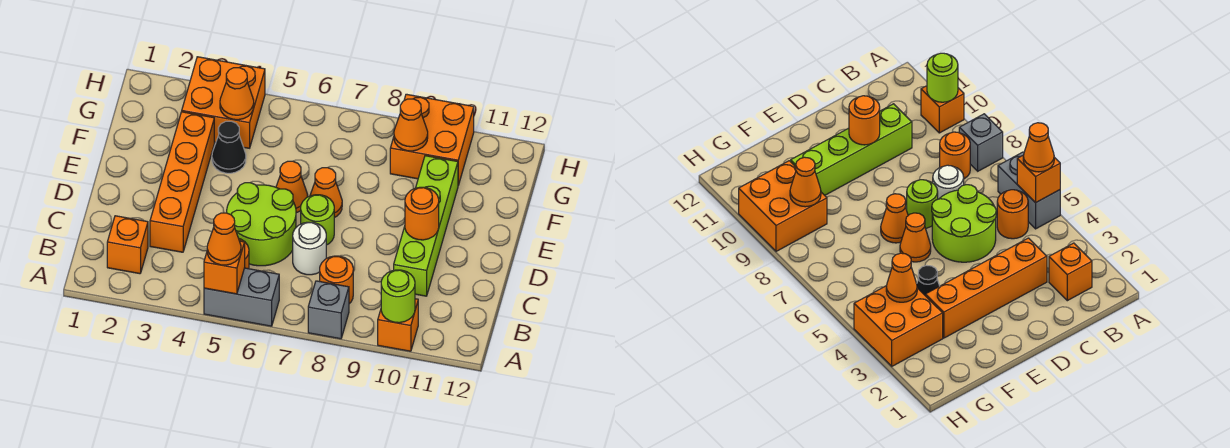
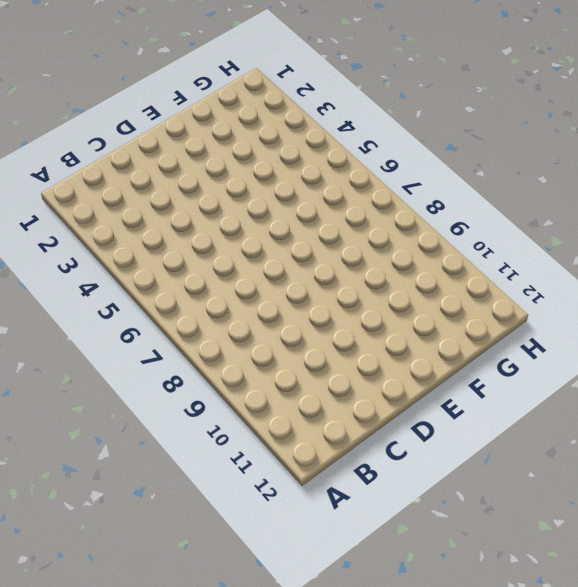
none -> grey 1x2 brick [204,268,279,326]
none -> grey 1x1 brick [308,281,349,339]
none -> orange 1x1 brick [378,299,418,351]

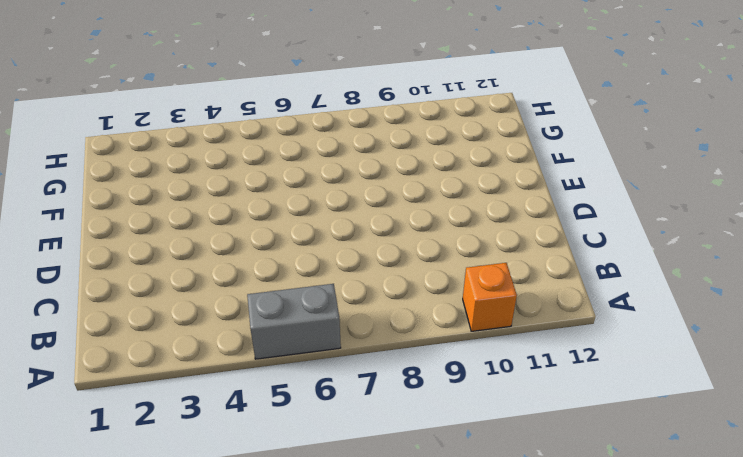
none -> grey 1x1 brick [308,281,349,339]
none -> orange 1x1 brick [107,216,148,274]
none -> orange 1x1 round brick [997,190,1028,239]

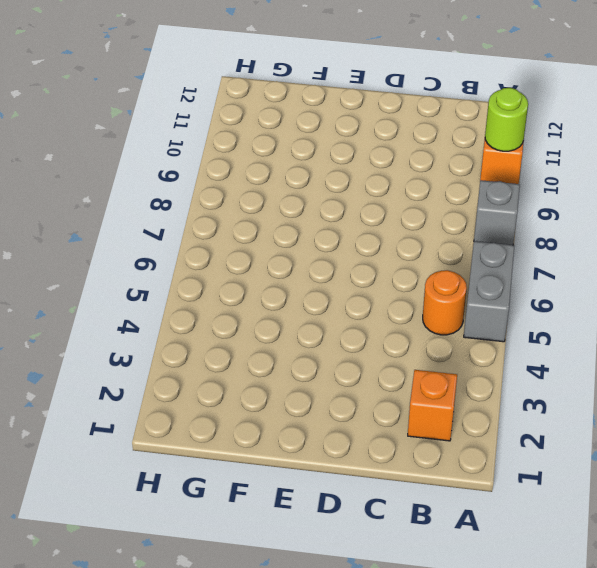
none -> orange 1x1 round brick [320,256,353,304]
none -> orange 1x4 brick [150,112,214,252]
none -> lime 2x2 round brick [227,183,296,266]

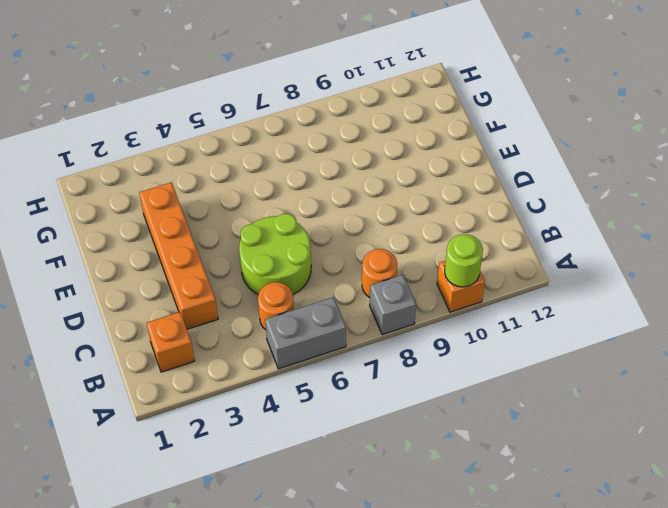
none -> white 1x1 round brick [293,222,326,275]
none -> lime 1x4 brick [394,156,458,296]
none -> lime 1x1 round brick [301,195,334,245]

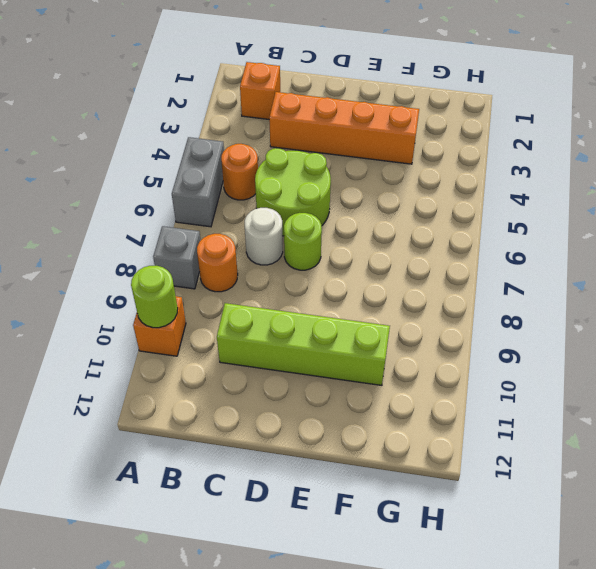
none -> orange 1x1 cone [276,161,308,213]
none -> orange 1x1 cone [310,168,342,218]
none -> black 1x1 cone [212,121,246,173]

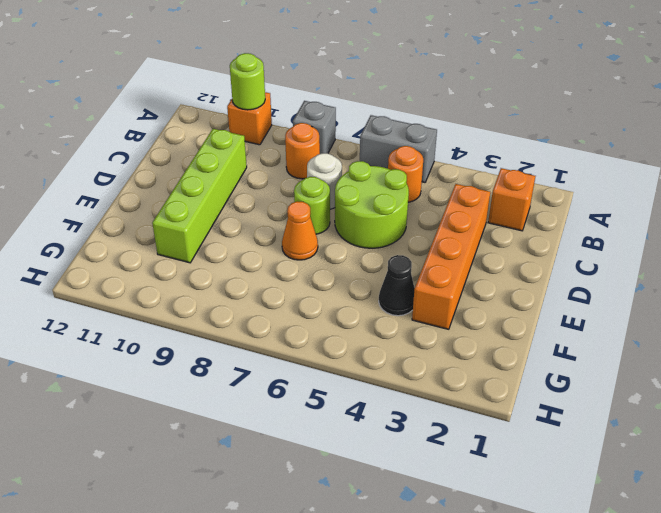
none -> orange 1x1 cone [276,161,308,213]
none -> orange 2x2 brick [182,57,265,148]
none -> orange 2x2 brick [390,94,474,185]

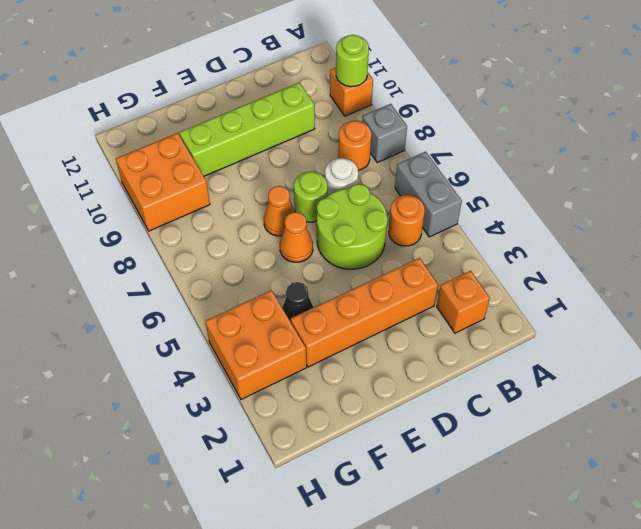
none -> orange 1x1 brick [204,241,245,294]
none -> orange 1x1 round brick [405,187,439,240]
none -> orange 1x1 cone [220,68,254,120]

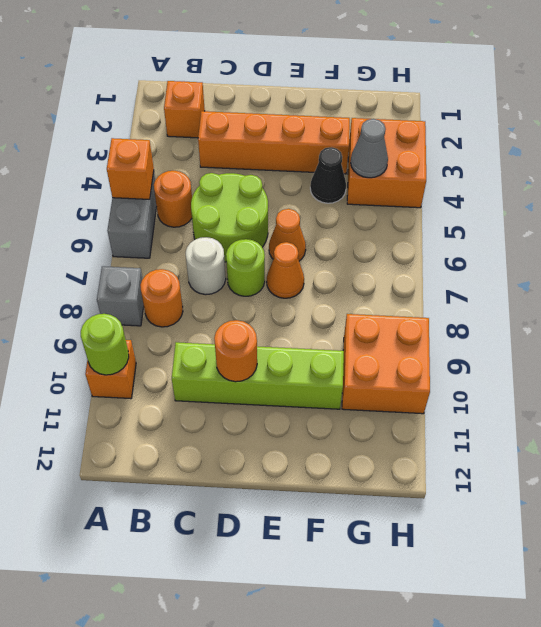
grey 1x1 cone [351,119,388,178] -> orange 1x1 cone [220,68,254,120]
none -> orange 1x1 cone [394,99,428,151]
none -> orange 1x1 cone [207,213,241,265]

